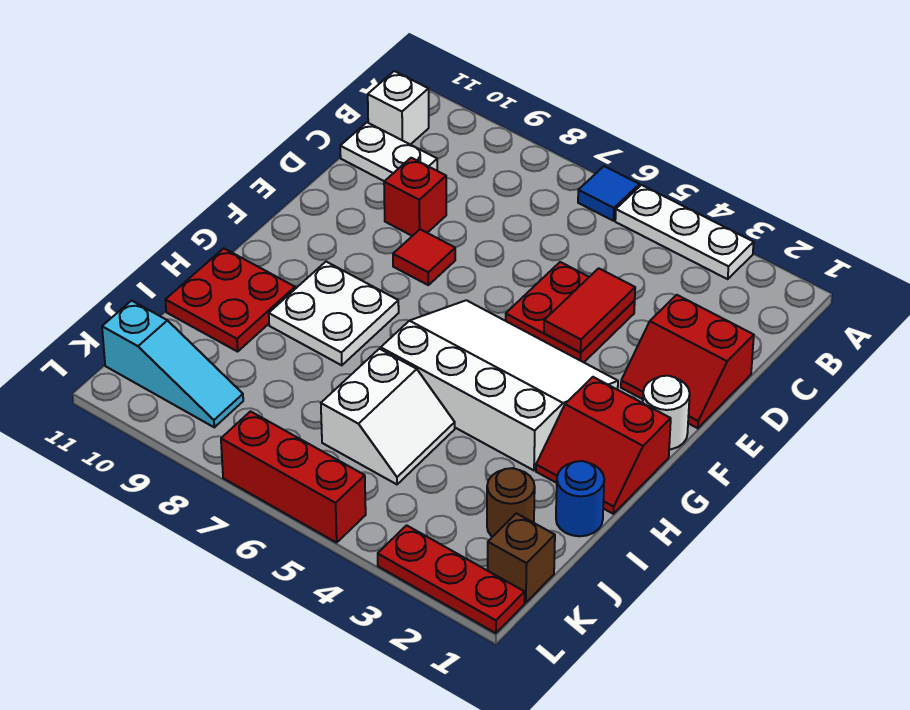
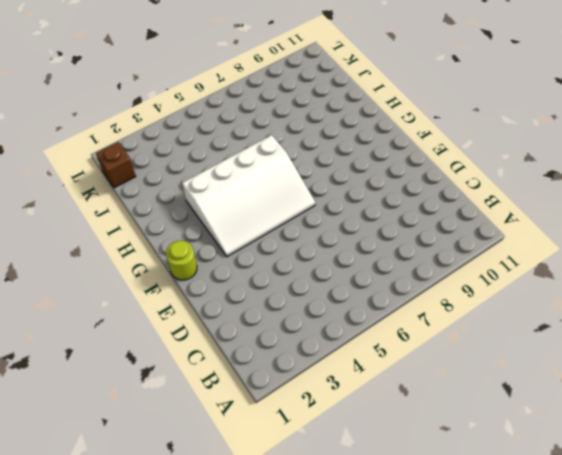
lime 1x1 round brick [166,241,197,280] -> white 1x1 round brick [643,376,690,449]
none -> white 1x3 plate [615,185,754,279]
none -> blue 1x1 tile [578,166,639,221]
none -> white 1x1 brick [368,71,429,145]

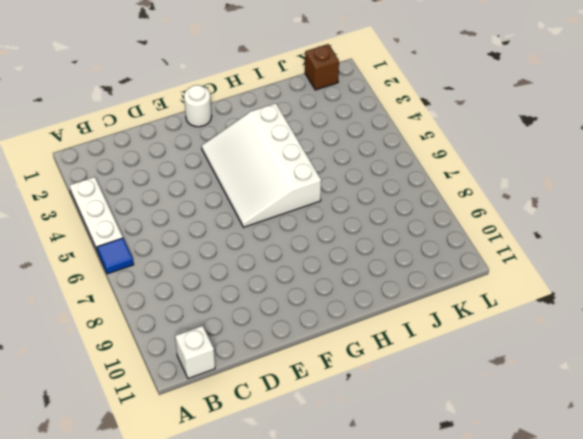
none -> white 1x2 plate [340,123,437,181]
none -> red 2x2 slope [621,295,754,428]
none -> red 2x2 plate [506,262,635,362]

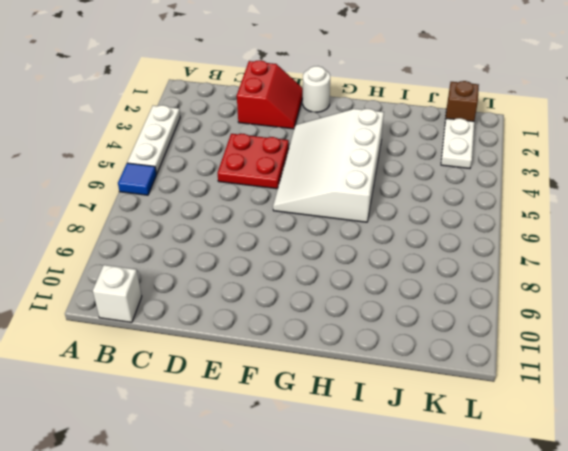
white 1x2 plate [441,118,474,168] -> white 1x2 plate moved to [340,123,437,181]
none -> red 1x1 brick [384,158,446,236]
none -> red 1x1 tile [393,229,455,285]
none -> red 2x2 slope [536,377,671,514]

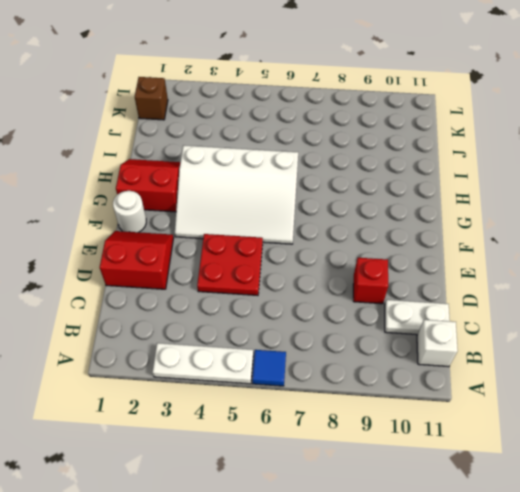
none -> red 1x1 tile [393,229,455,285]
none -> white 2x2 plate [269,262,399,365]
none -> red 2x2 plate [165,248,295,352]

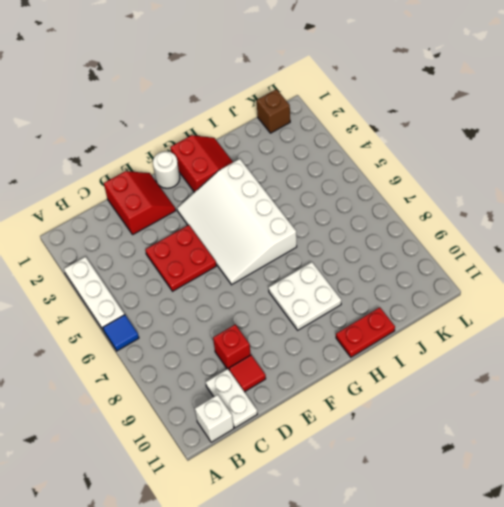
red 1x1 tile [229,355,266,392] -> red 1x1 tile moved to [393,229,455,285]
red 1x2 plate [336,307,395,357] -> red 2x2 plate [165,248,295,352]
none -> blue 1x1 round brick [556,461,604,536]
none -> white 2x2 slope [321,349,455,484]
none -> brown 1x1 round brick [487,468,535,537]

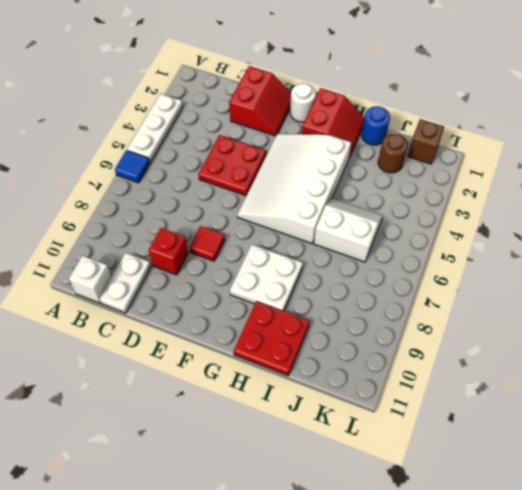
none -> cyan 1x3 slope [102,301,243,427]
none -> red 1x3 plate [378,525,525,633]
none -> red 1x3 brick [221,411,366,543]

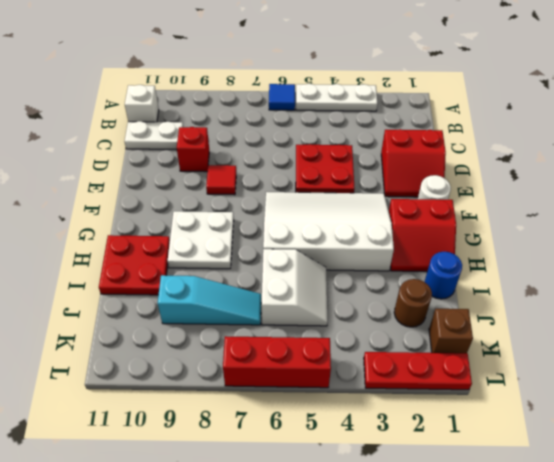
cyan 1x3 slope [158,275,261,325] -> cyan 1x3 slope moved to [102,301,243,427]
none -> red 1x2 tile [544,268,635,352]

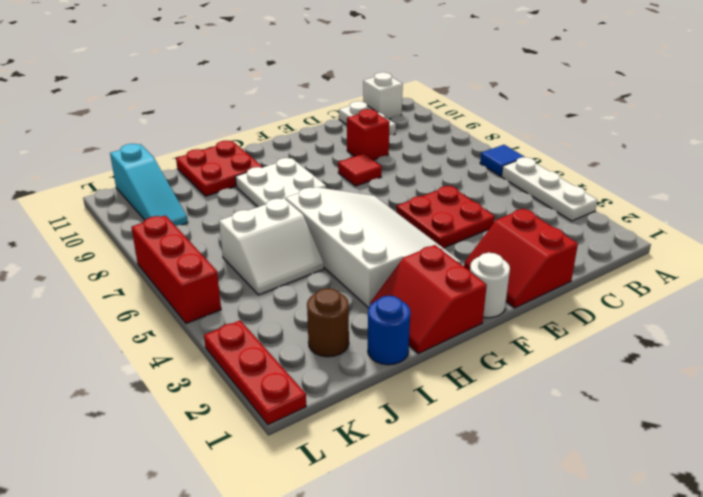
none -> brown 1x1 brick [488,513,555,603]
none -> red 1x2 tile [544,268,635,352]

